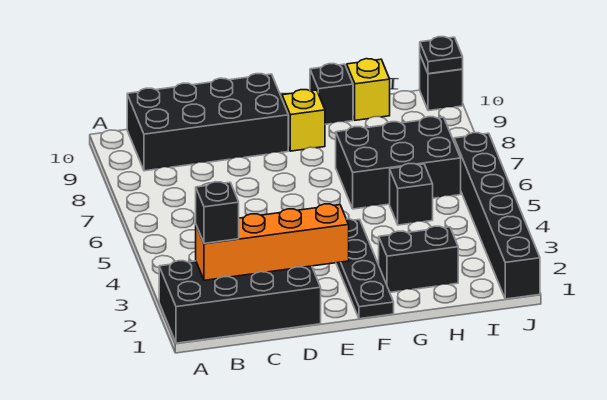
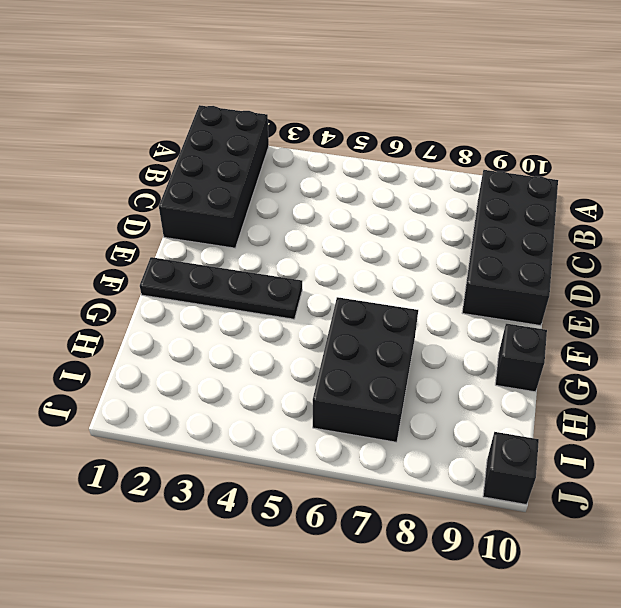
none -> yellow 1x1 brick [282,90,325,151]
none -> black 1x2 brick [379,226,458,292]
none -> black 1x1 brick [390,163,433,225]

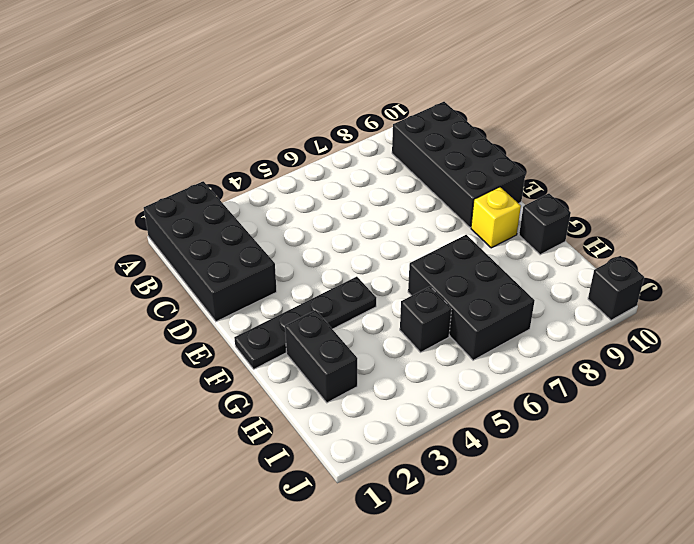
none -> yellow 1x1 brick [347,59,390,120]
none -> black 1x6 brick [454,133,540,299]
none -> orange 1x4 brick [196,204,349,280]

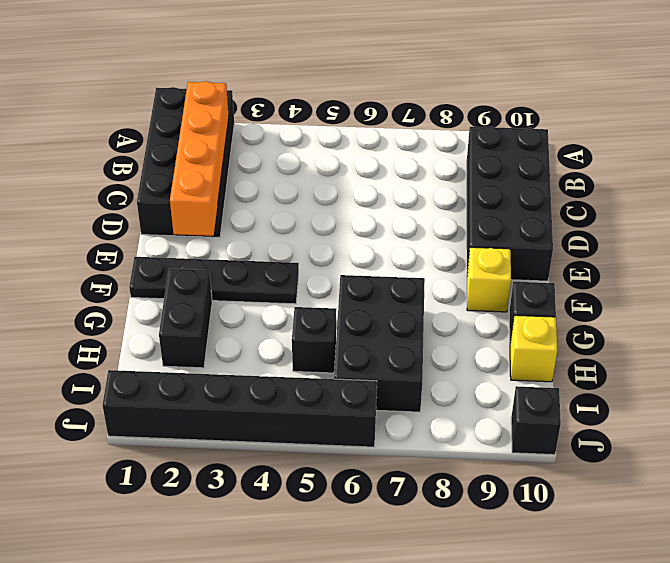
none -> black 1x1 plate [420,37,463,74]
none -> black 1x1 brick [196,182,239,243]

